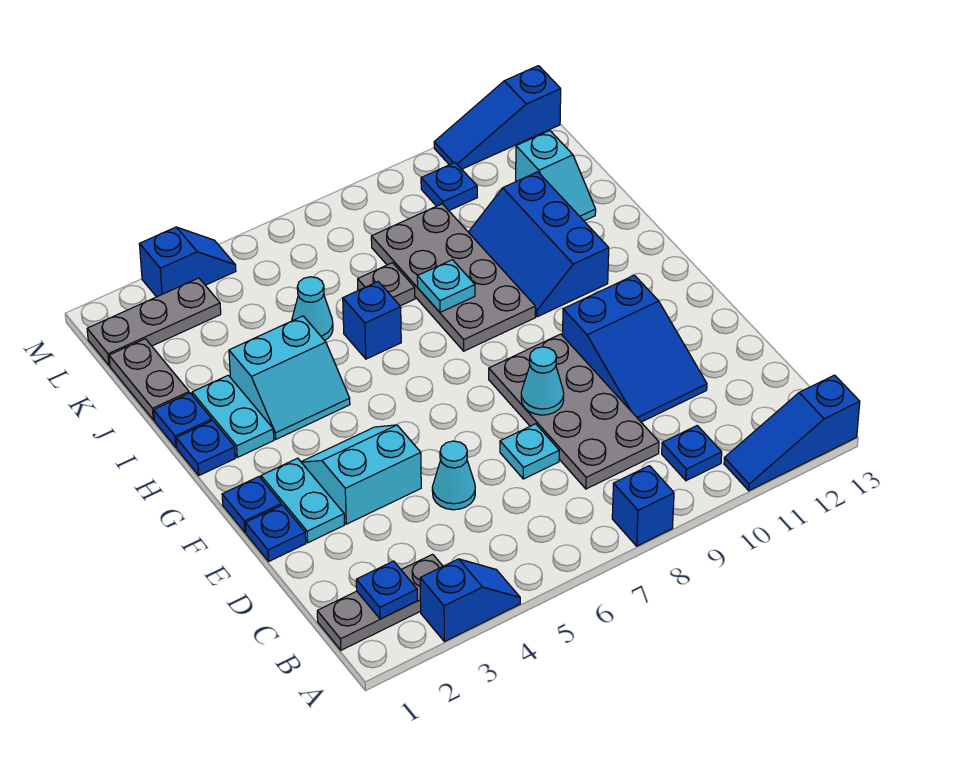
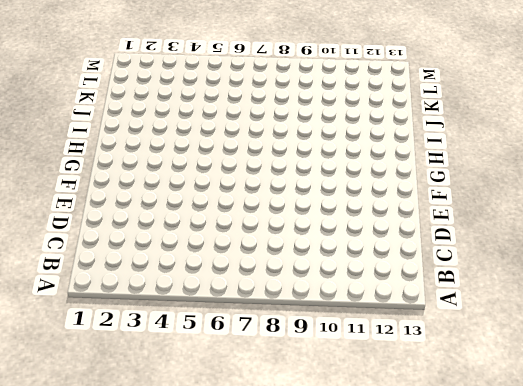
none -> blue 1x2 slope [420,559,520,642]
none -> blue 1x1 brick [612,466,674,546]
none -> blue 1x3 slope [724,375,860,491]
none -> grey 1x3 plate [317,554,443,650]

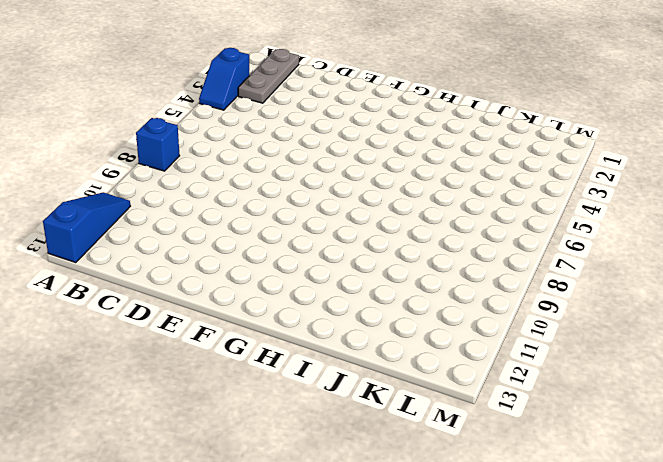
none -> blue 1x1 plate [662,426,722,481]
none -> grey 2x4 plate [489,334,659,489]
none -> cyan 1x1 cone [432,441,475,510]
none -> cyan 1x1 plate [500,424,559,479]

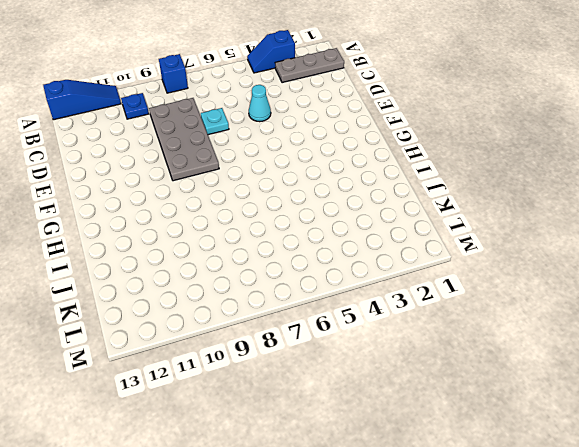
none -> blue 2x3 slope [563,275,707,422]
none -> blue 1x1 plate [246,505,306,561]
none -> cyan 1x2 plate [261,458,345,543]
none -> cyan 2x2 slope [301,425,421,524]

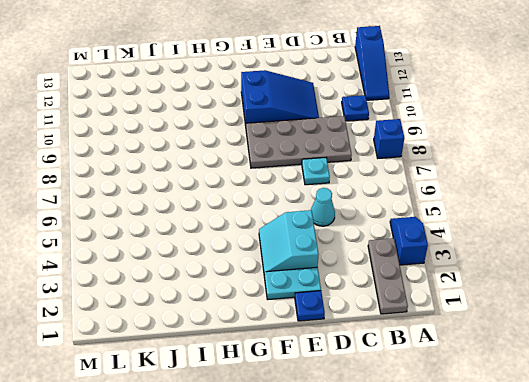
none -> blue 1x1 plate [222,477,282,533]
none -> blue 1x1 plate [176,421,235,475]
none -> cyan 1x2 plate [192,375,274,457]
none -> cyan 2x2 slope [229,316,350,439]

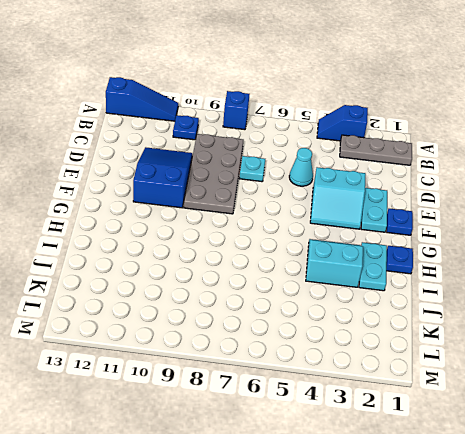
none -> blue 1x1 plate [246,505,306,561]
none -> grey 2x4 plate [371,204,535,351]
none -> blue 2x3 slope [469,172,609,317]
none -> blue 1x1 plate [154,393,212,448]

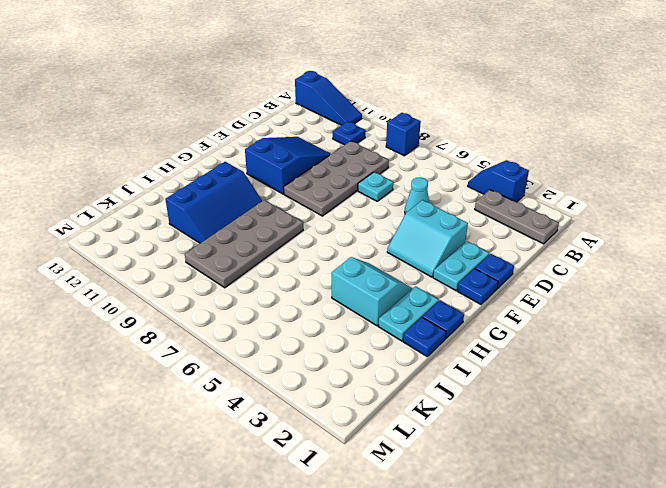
none -> blue 1x1 brick [343,282,401,359]
none -> grey 1x2 plate [109,339,189,420]
none -> cyan 1x1 cone [292,277,333,341]
none -> grey 1x1 plate [358,263,415,306]

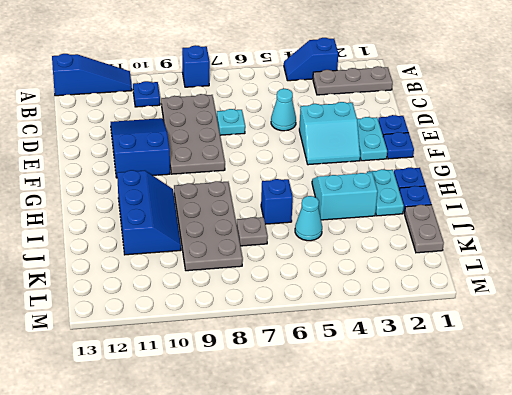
none -> cyan 1x2 slope [516,131,596,221]
none -> grey 1x3 plate [87,278,221,365]
none -> blue 1x1 plate [421,163,477,210]
none -> blue 1x2 slope [139,227,236,297]

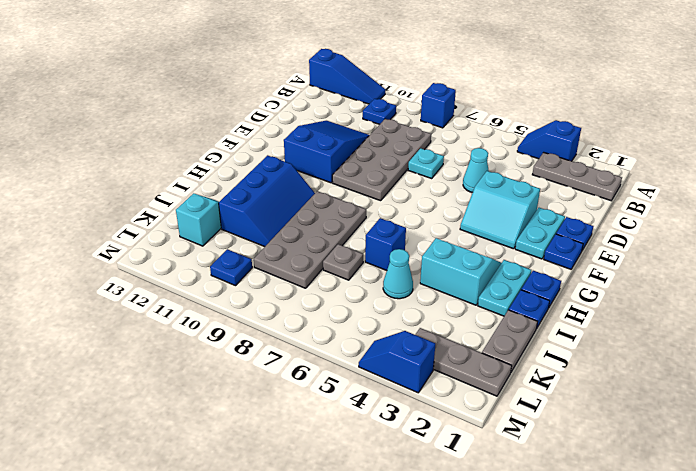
none -> blue 1x3 slope [434,66,561,169]
none -> blue 1x1 plate [356,561,417,619]
none -> cyan 1x1 cone [521,347,564,415]
none -> cyan 1x1 plate [417,260,475,312]

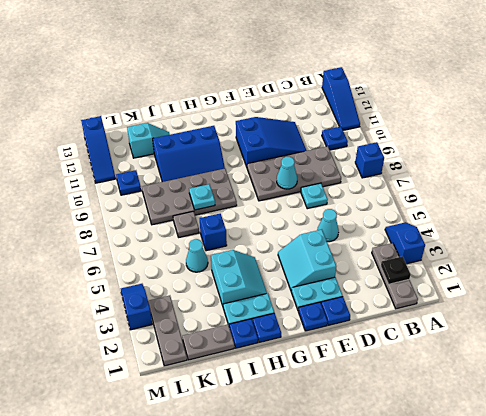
black 1x1 plate [381,256,411,284] -> blue 1x1 plate [356,561,417,619]

